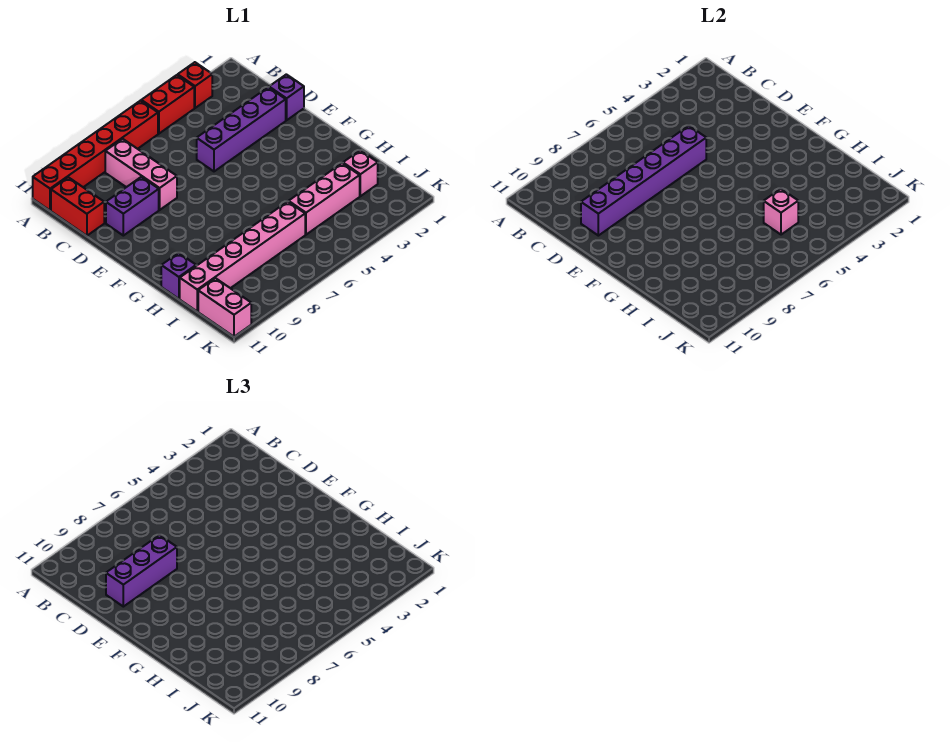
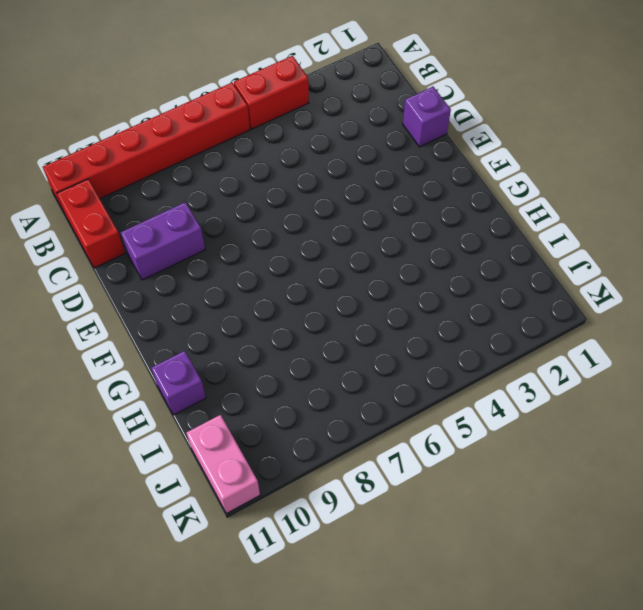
none -> red 1x1 brick [178,62,212,108]
none -> pink 1x3 brick [105,139,177,210]
none -> purple 1x4 brick [197,87,286,171]

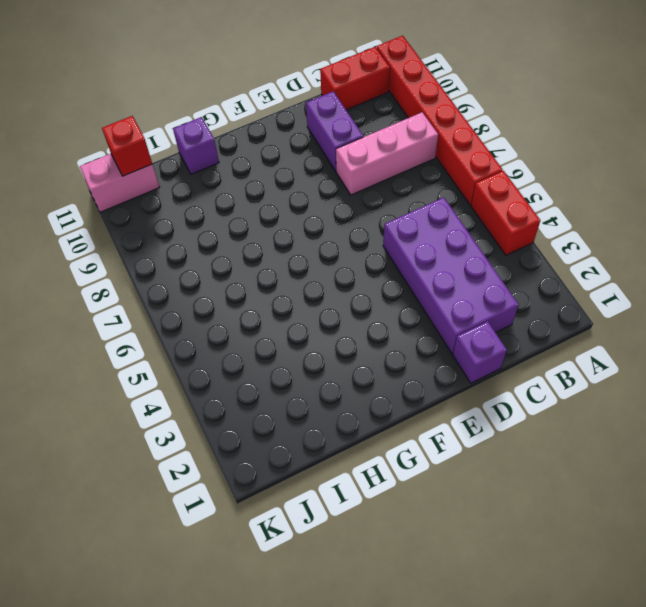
purple 2x4 brick [383,197,518,354] -> purple 1x4 brick [197,87,286,171]
red 1x1 brick [102,116,152,176] -> red 1x1 brick moved to [178,62,212,108]
none -> pink 1x1 brick [343,150,378,196]
none -> pink 1x3 brick [289,163,360,235]
none -> pink 1x6 brick [180,202,305,311]

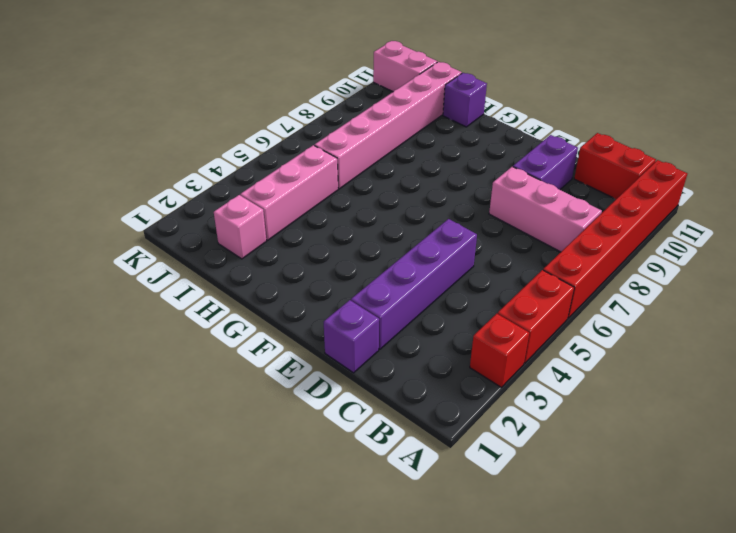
none -> purple 1x6 brick [581,126,706,236]
none -> pink 1x1 brick [764,189,798,235]
none -> purple 1x3 brick [106,535,177,607]

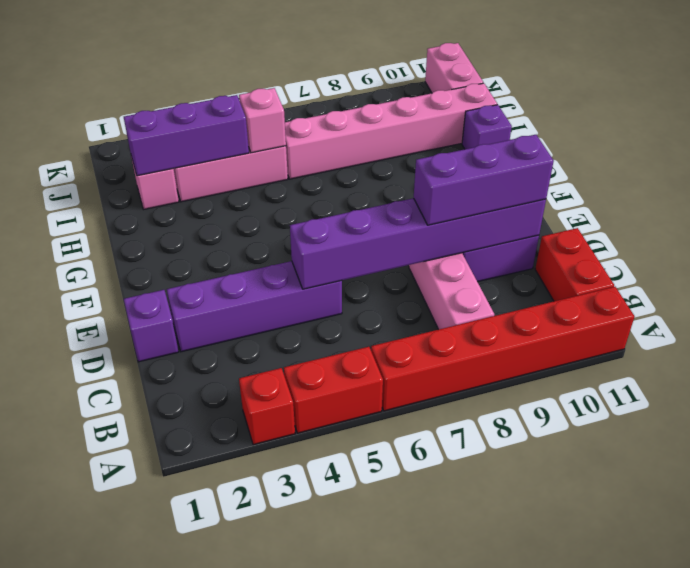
purple 1x3 brick [124,95,249,176] -> none

